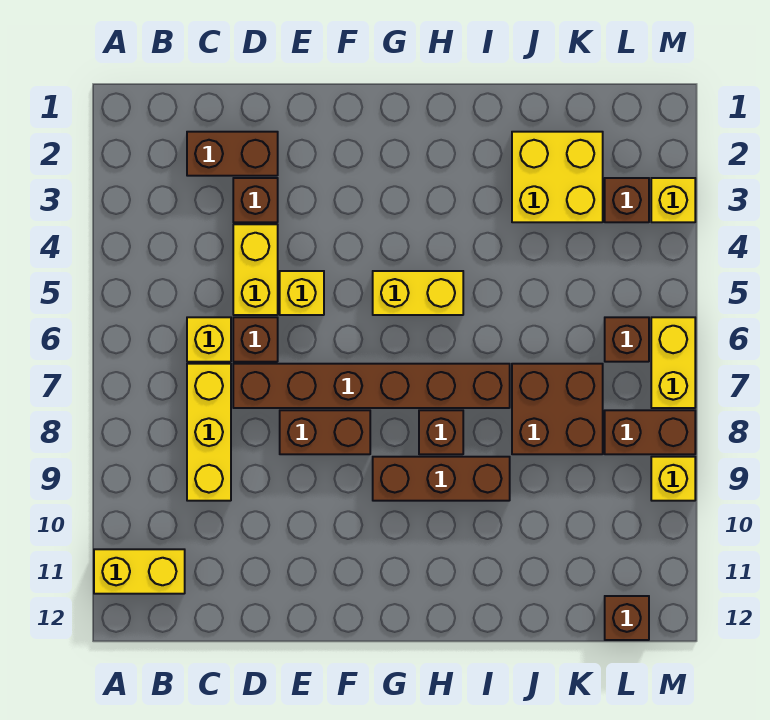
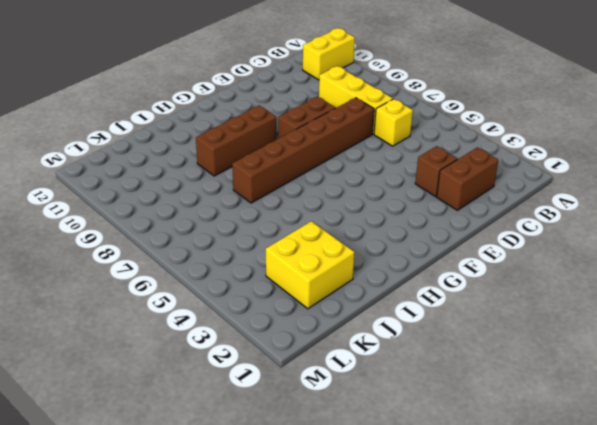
none -> yellow 1x2 brick [233,224,278,315]
none -> brown 1x1 brick [233,317,278,362]
none -> yellow 1x1 brick [280,271,324,315]

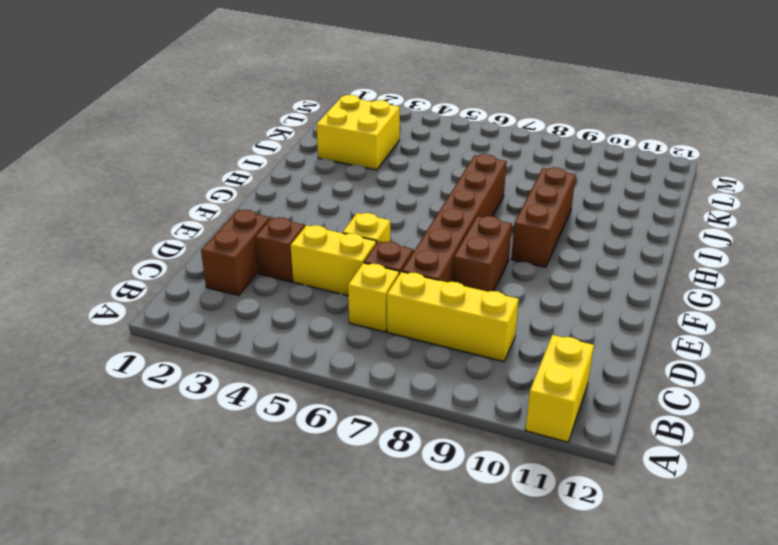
none -> yellow 1x2 brick [373,271,463,315]
none -> brown 1x1 brick [419,410,463,454]
none -> brown 2x2 brick [512,364,603,454]

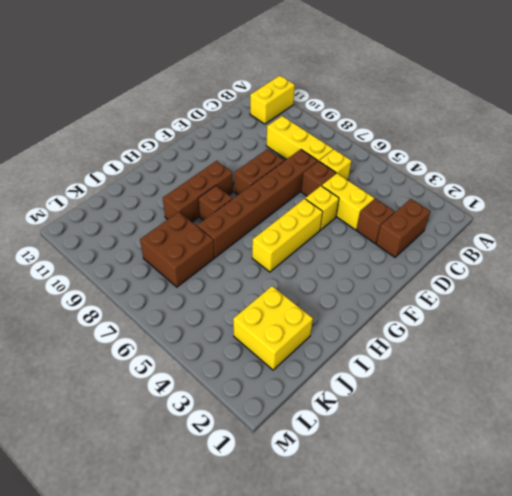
yellow 1x3 brick [252,199,323,272] -> yellow 1x2 brick [373,271,463,315]
none -> brown 1x1 brick [605,178,649,222]
none -> brown 1x1 brick [605,317,649,362]
none -> brown 1x2 brick [605,410,695,454]

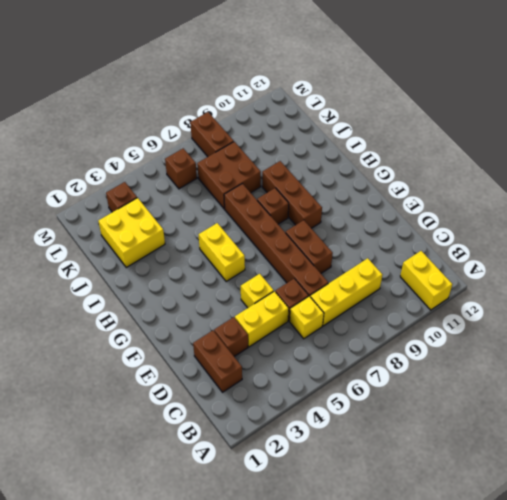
none -> brown 1x1 brick [605,596,649,640]
none -> yellow 1x1 brick [651,178,695,222]
none -> yellow 1x2 brick [651,317,695,408]

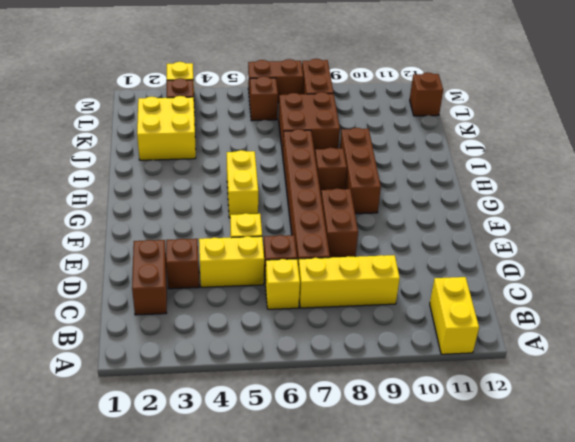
brown 1x2 brick [248,59,303,103] -> yellow 1x2 brick [651,317,695,408]
none -> yellow 1x1 brick [651,457,695,501]

